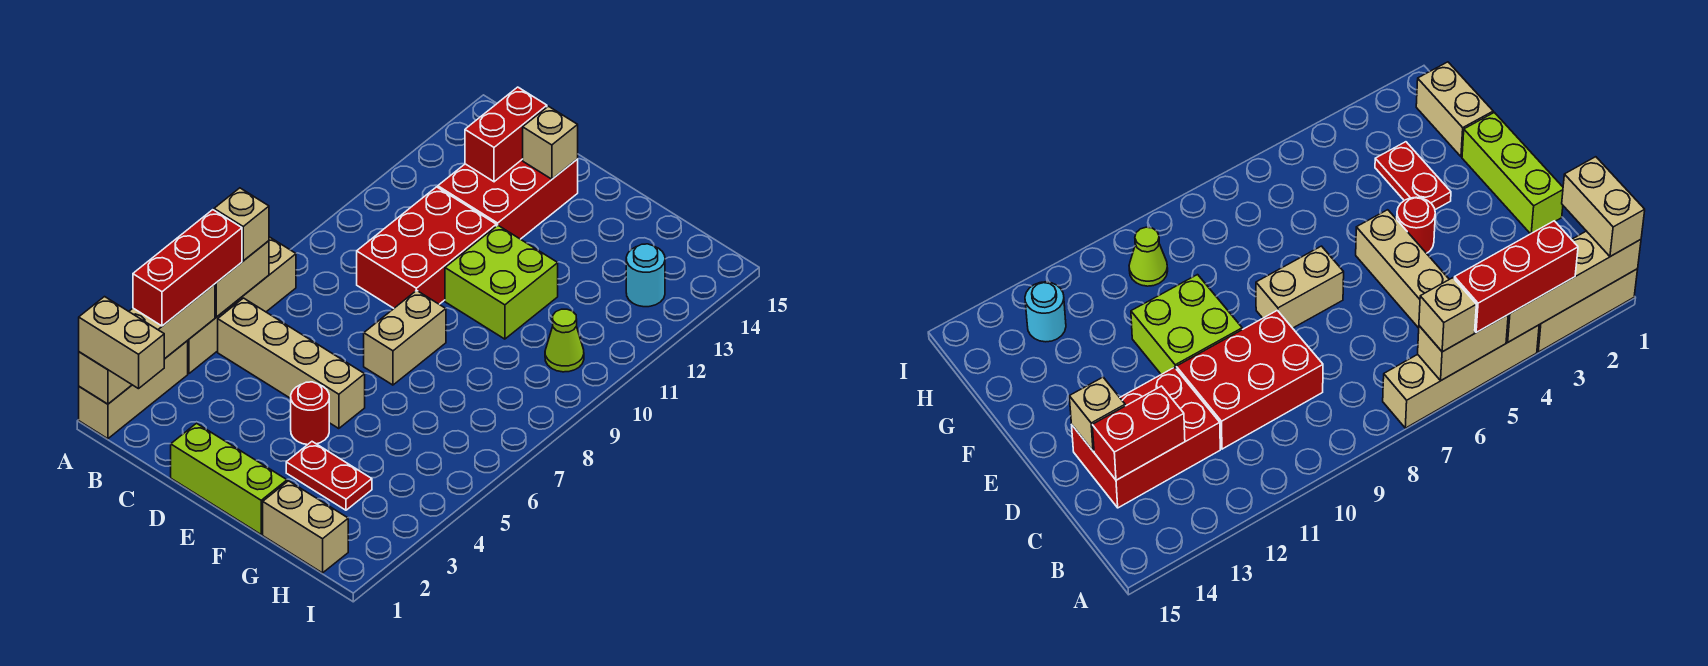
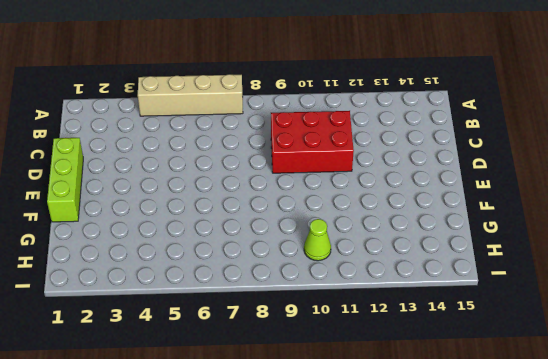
none -> tan 1x3 brick [79,341,188,439]
none -> tan 1x4 brick [218,298,365,429]
none -> red 2x3 brick [438,159,578,239]

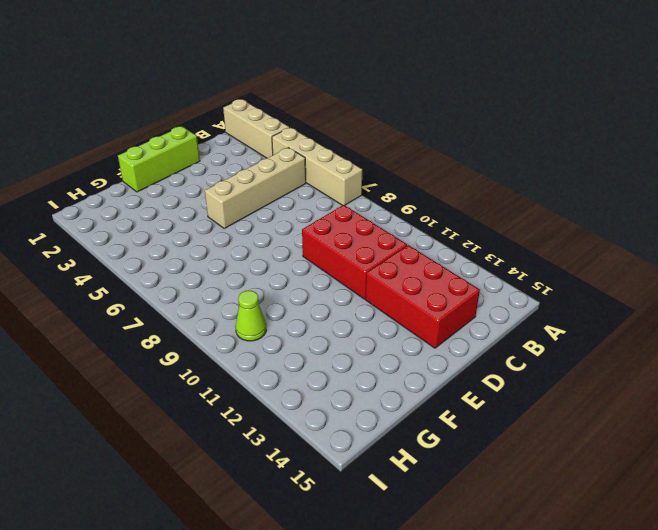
none -> red 1x1 round brick [291,382,329,445]
none -> tan 1x2 brick [364,290,446,385]
none -> lime 2x2 brick [445,225,558,339]

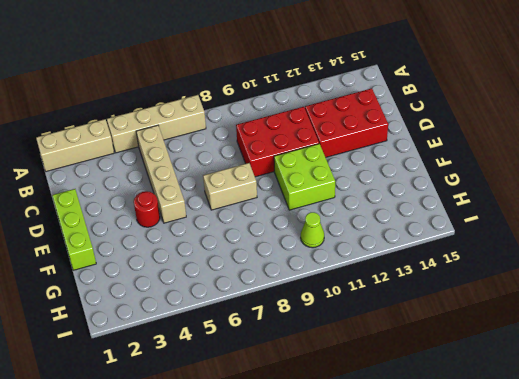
none -> red 1x2 plate [286,442,372,510]
none -> tan 1x2 brick [263,481,348,573]
none -> cyan 1x1 round brick [626,244,665,307]

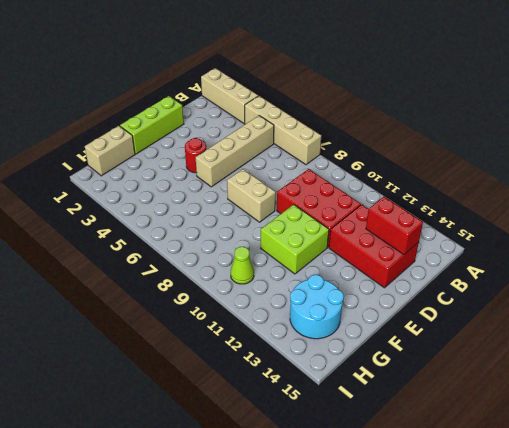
cyan 2x2 round brick [290,275,344,339] -> cyan 1x1 round brick [626,244,665,307]
none -> red 1x2 plate [286,442,372,510]
none -> tan 1x4 brick [79,284,215,404]
none -> tan 1x2 brick [215,241,269,317]

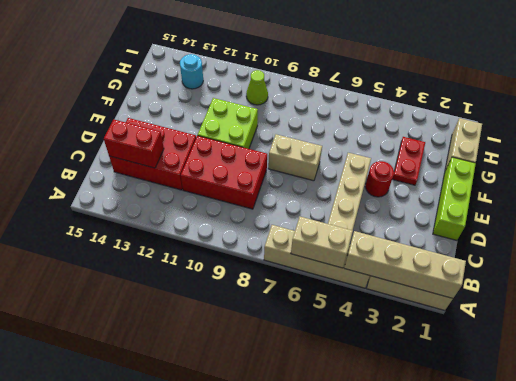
none -> tan 1x1 brick [523,106,578,179]
none -> tan 1x2 brick [79,297,164,389]
none -> red 1x3 brick [133,210,242,326]

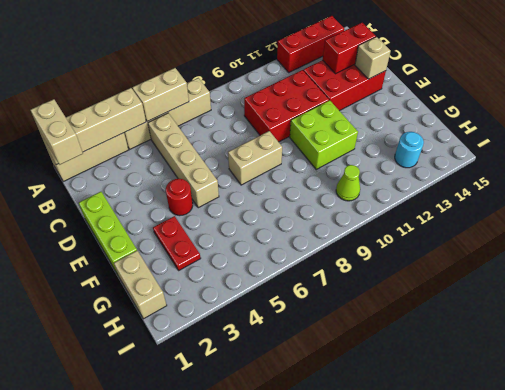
red 1x3 brick [277,16,344,72] -> red 1x3 brick moved to [133,210,242,326]
none -> tan 1x1 brick [214,188,269,261]

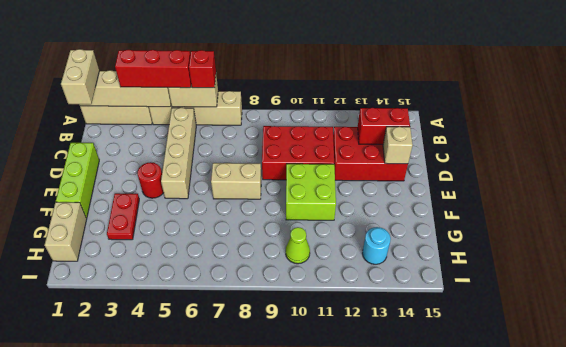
red 1x1 brick [189,50,216,88] -> tan 1x1 brick [214,188,269,261]

